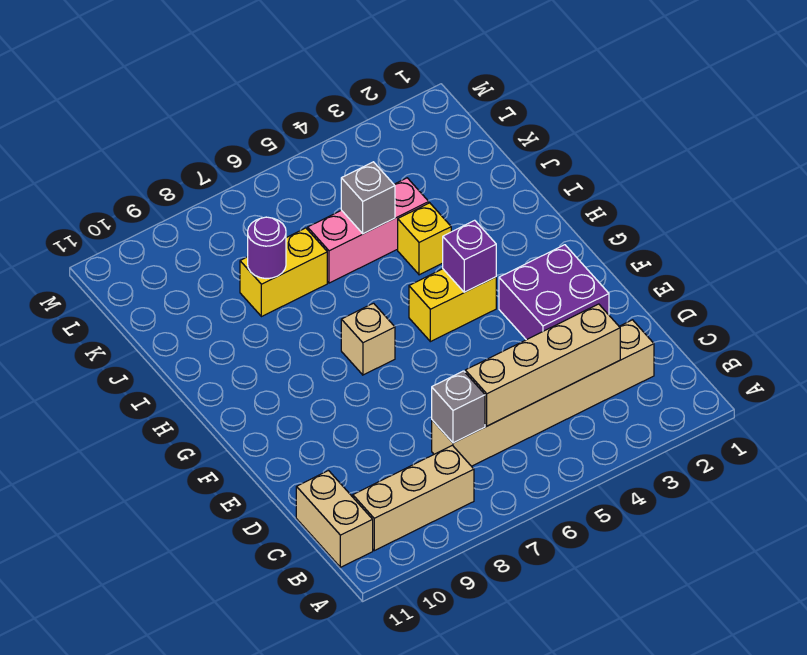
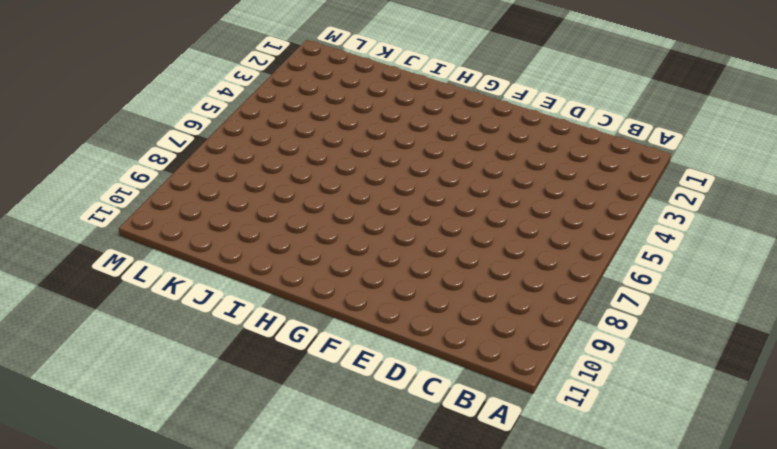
none -> tan 1x3 brick [353,445,474,551]
none -> tan 1x2 brick [296,471,373,567]
none -> tan 1x6 brick [432,320,654,466]

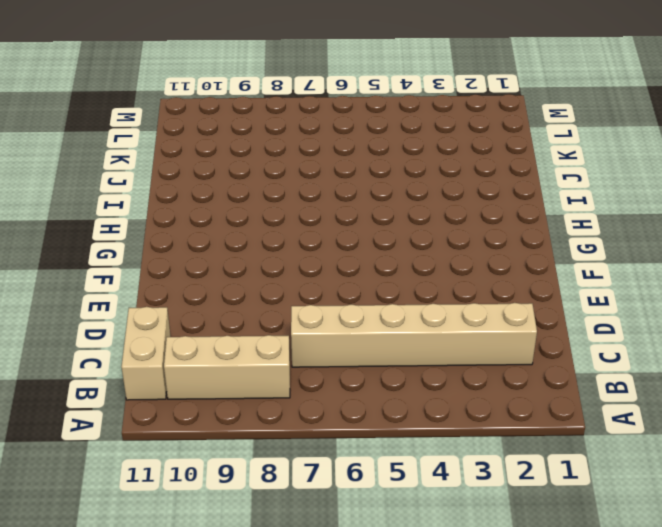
none -> purple 2x2 brick [499,245,609,340]
none -> yellow 1x2 brick [409,269,496,342]
none -> tan 1x1 brick [341,303,395,375]

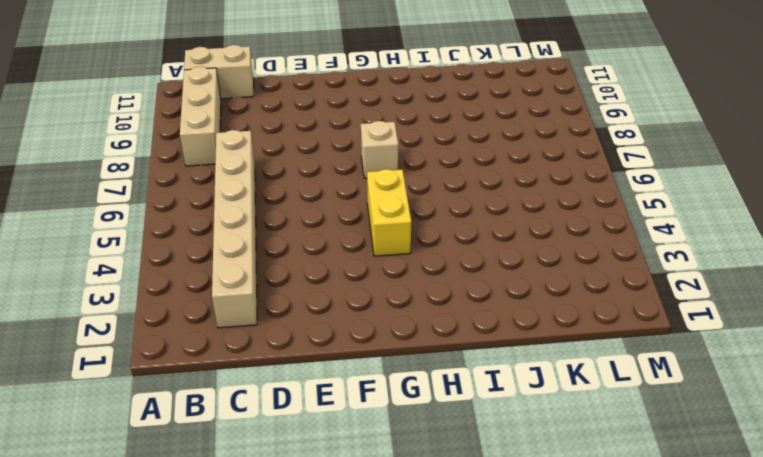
none -> purple 2x2 brick [499,245,609,340]
none -> yellow 1x1 brick [398,203,451,275]
none -> pink 1x3 brick [308,178,429,283]

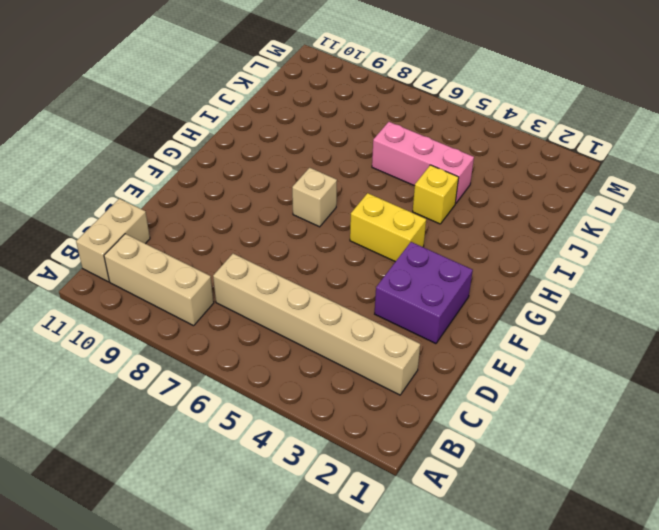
none -> yellow 1x2 brick [240,228,327,317]
none -> tan 1x4 brick [465,304,620,426]
none -> grey 1x1 brick [432,371,485,443]

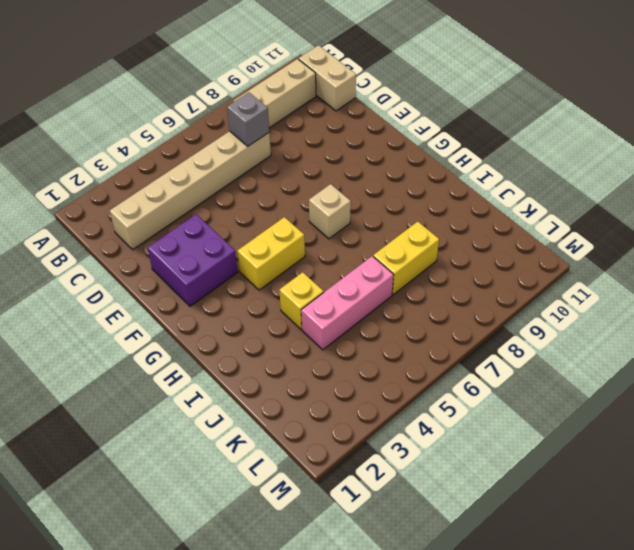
none -> tan 1x4 brick [465,304,620,426]
none -> purple 1x1 brick [443,220,496,292]
none -> grey 1x1 brick [341,162,395,234]

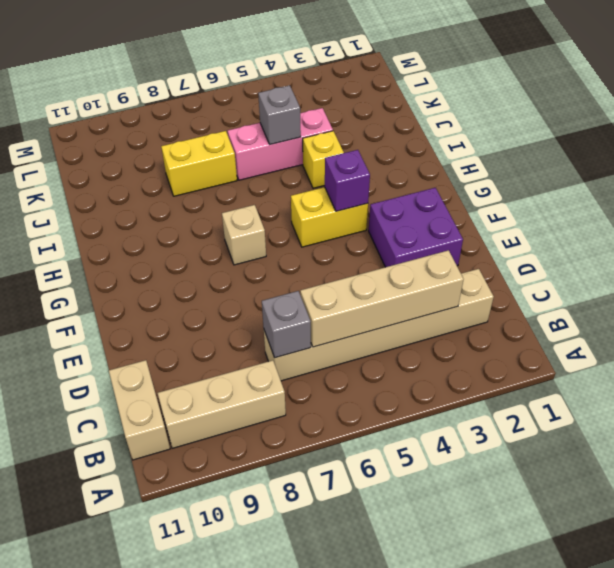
none -> purple 1x1 round brick [248,217,286,279]

